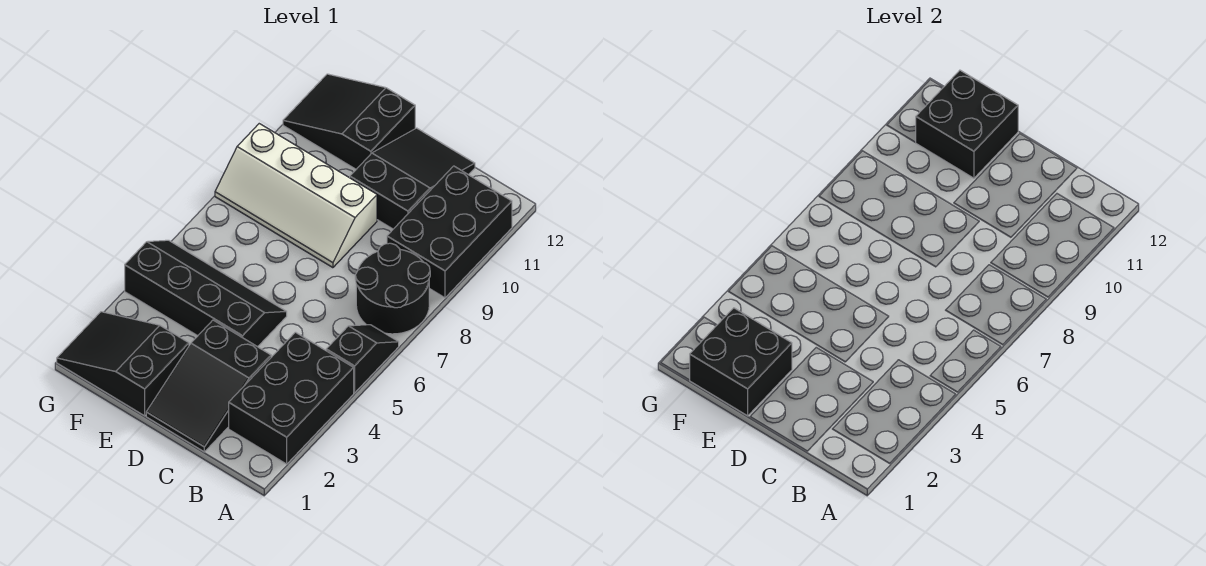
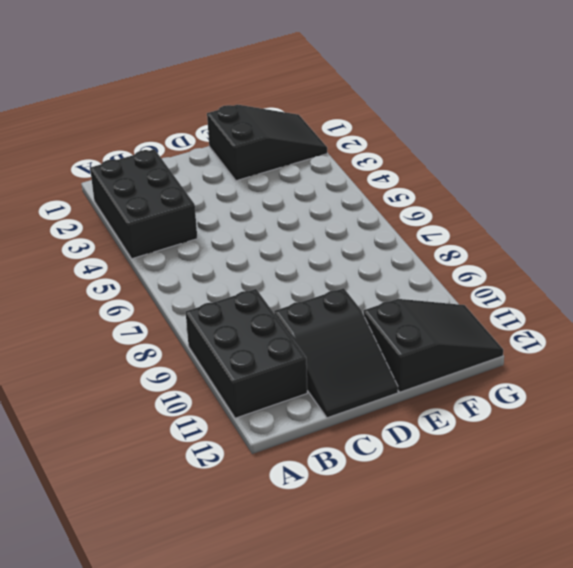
none -> black 1x2 slope [326,325,399,393]
none -> black 2x2 round brick [355,243,430,334]
none -> black 2x3 slope [146,320,271,452]

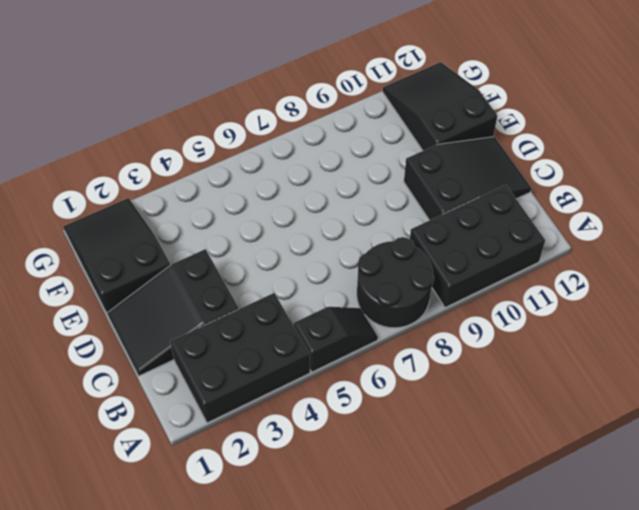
none -> black 2x4 slope [125,240,287,347]
none -> white 2x4 slope [215,124,377,268]
none -> black 2x2 brick [690,308,792,416]

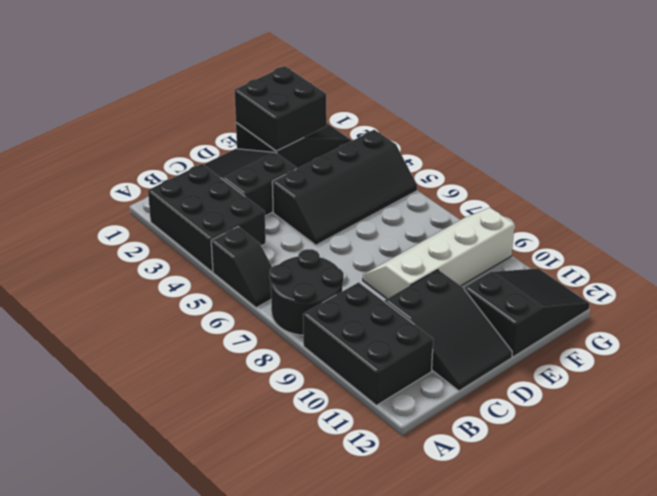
none -> black 2x2 brick [915,70,1018,178]

